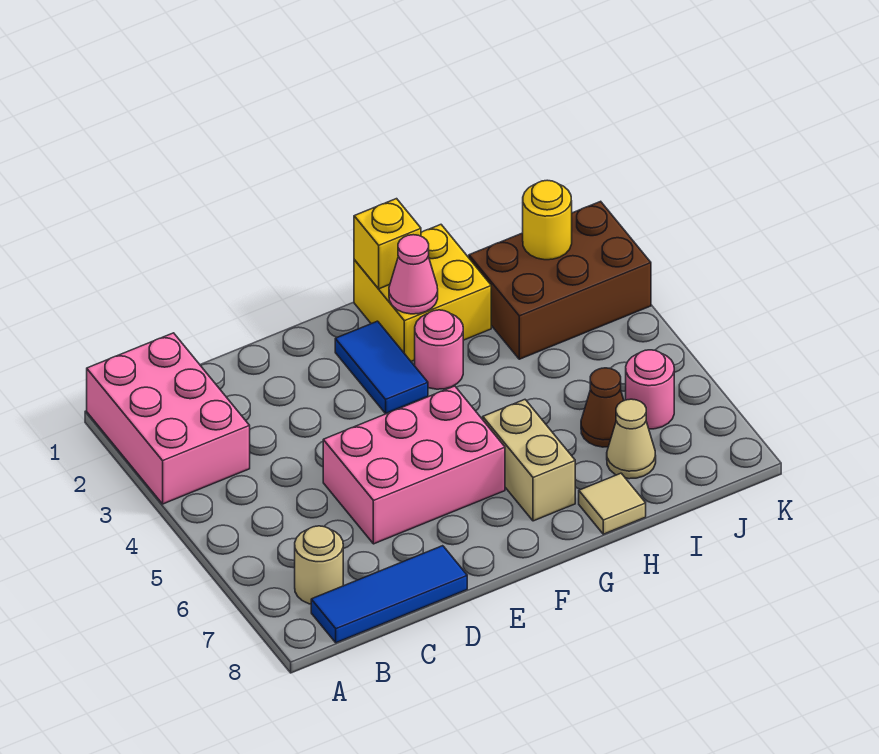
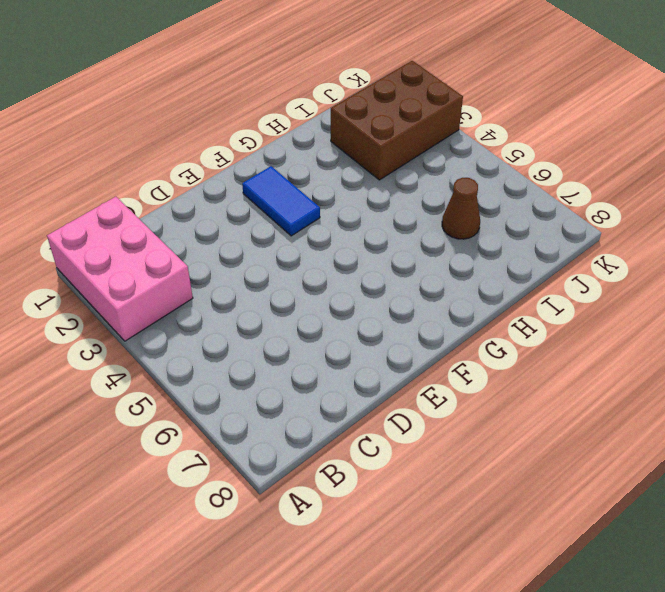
none -> tan 1x1 round brick [295,526,343,604]
none -> blue 1x3 tile [311,546,467,643]
none -> pink 2x3 brick [323,386,505,544]

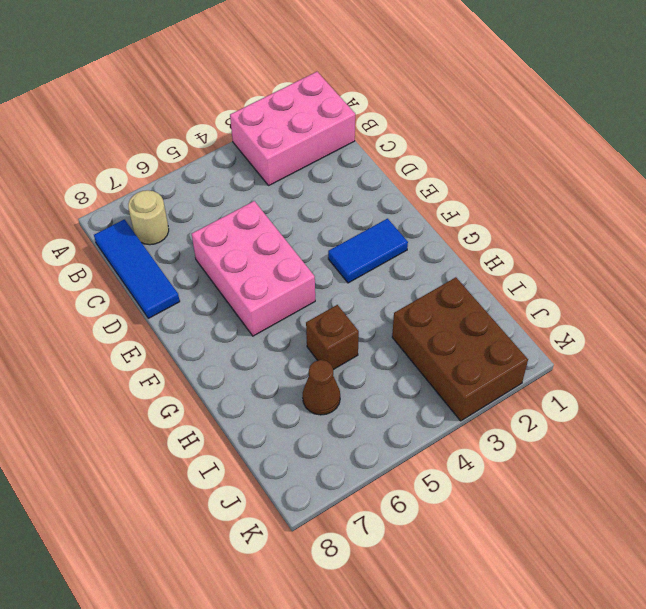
brown 1x1 brick [306,305,359,370] -> none
none -> yellow 2x2 brick [354,225,491,361]
none -> pink 1x1 round brick [415,310,463,389]
none -> tan 1x2 brick [483,400,575,521]

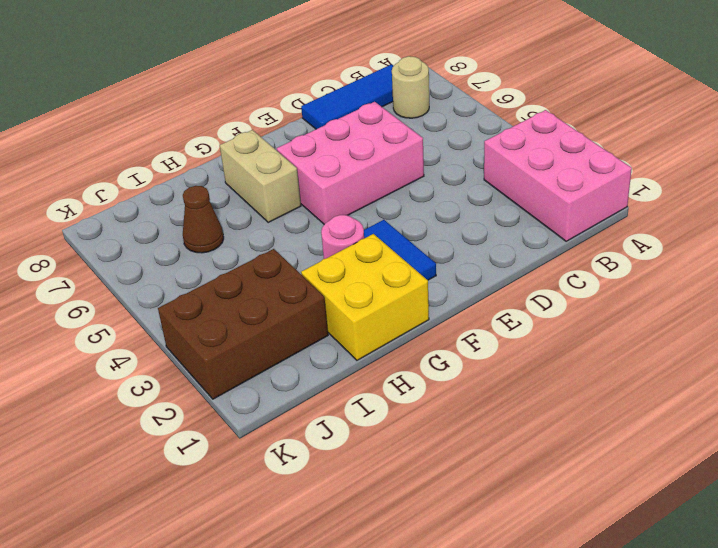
none -> tan 1x1 tile [579,473,646,534]
none -> tan 1x1 cone [607,399,656,479]
none -> pink 1x1 round brick [626,350,674,429]

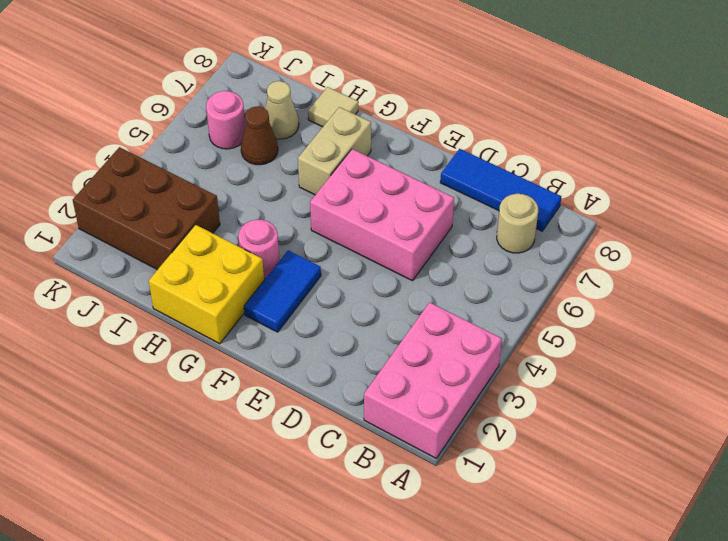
none -> yellow 1x1 brick [354,199,421,289]
none -> pink 1x1 cone [389,235,438,314]
none -> yellow 1x1 round brick [523,180,572,260]

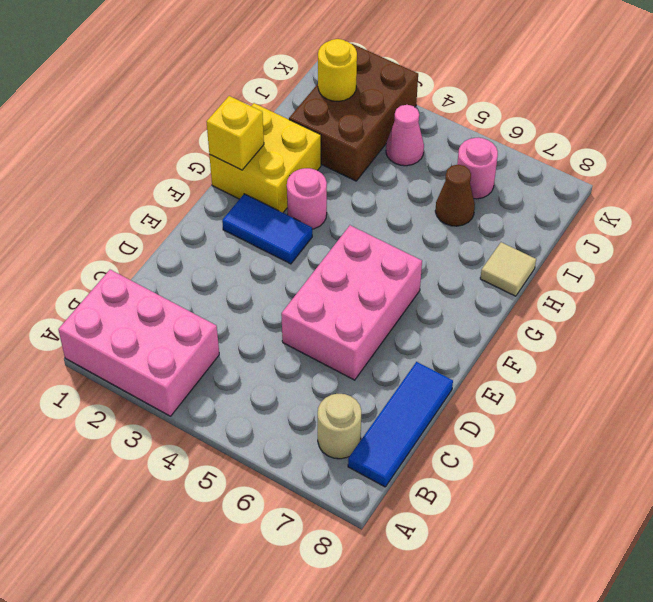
pink 1x1 cone [386,105,424,166] -> pink 1x1 cone moved to [389,235,438,314]
none -> tan 1x2 brick [483,400,575,521]
none -> tan 1x1 cone [607,399,656,479]

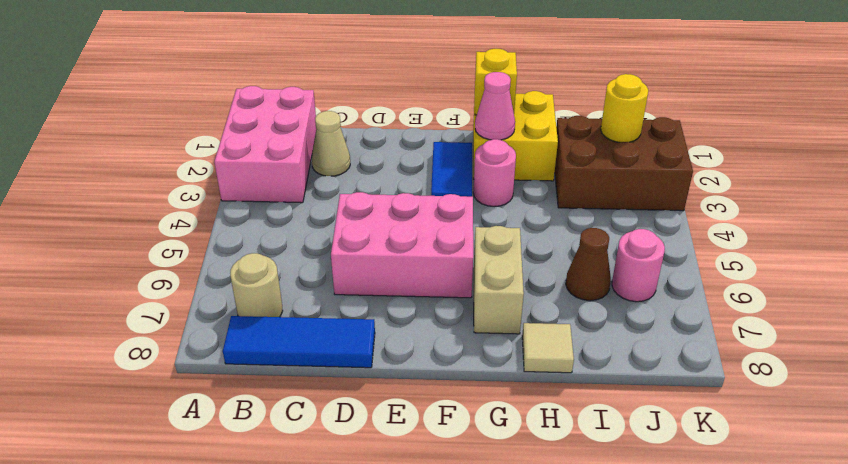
tan 1x1 cone [312,111,350,176] -> tan 1x1 cone moved to [607,399,656,479]

